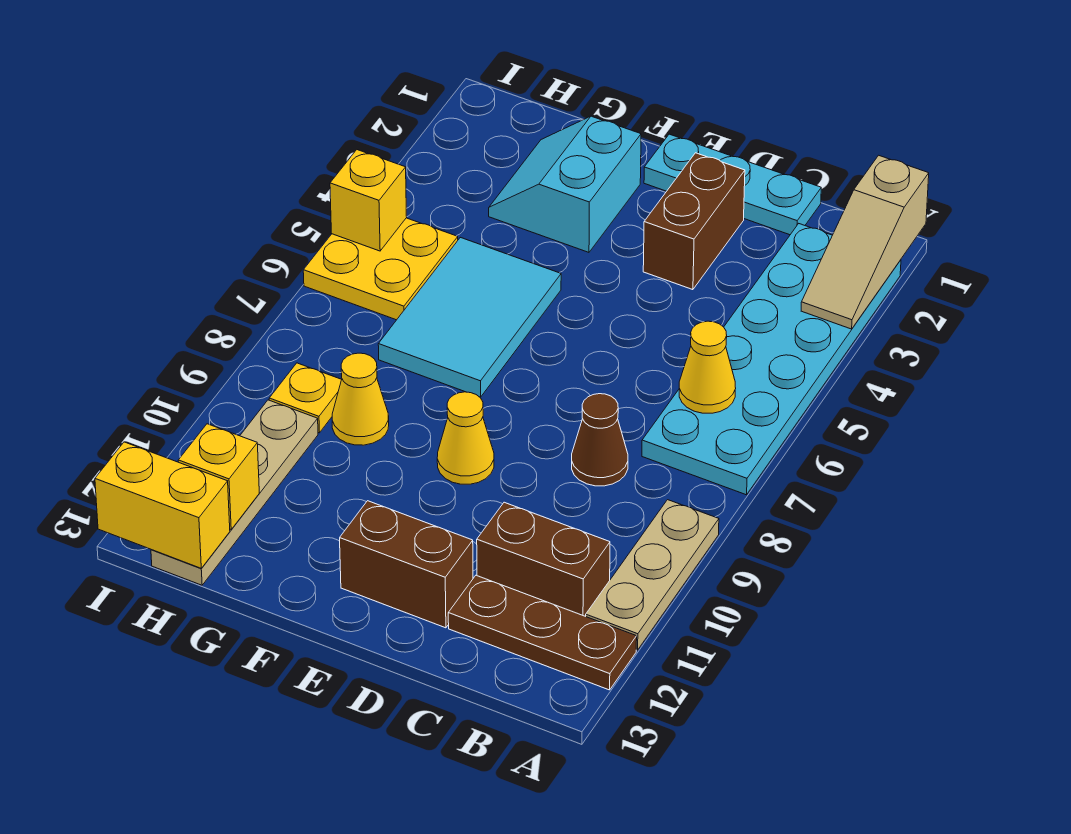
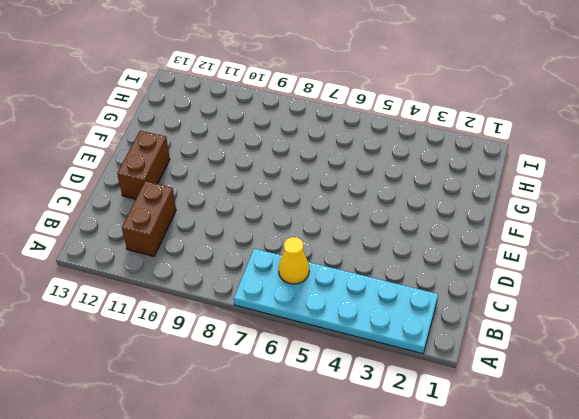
none -> tan 1x3 plate [586,500,719,650]
none -> brown 1x3 plate [448,575,637,690]
none -> cyan 1x3 plate [644,134,821,235]

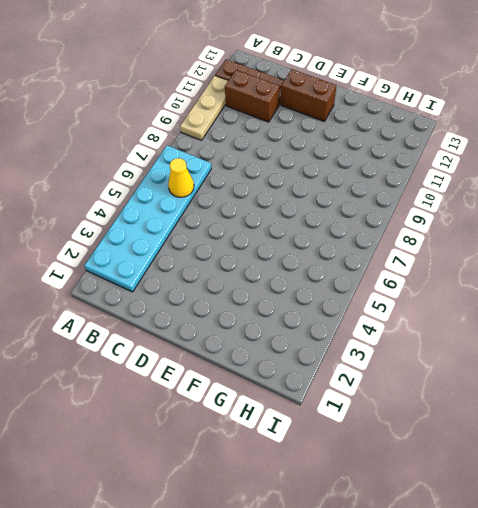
none -> cyan 1x3 plate [644,134,821,235]
none -> brown 1x1 cone [572,394,628,486]
none -> brown 1x2 brick [643,153,745,290]

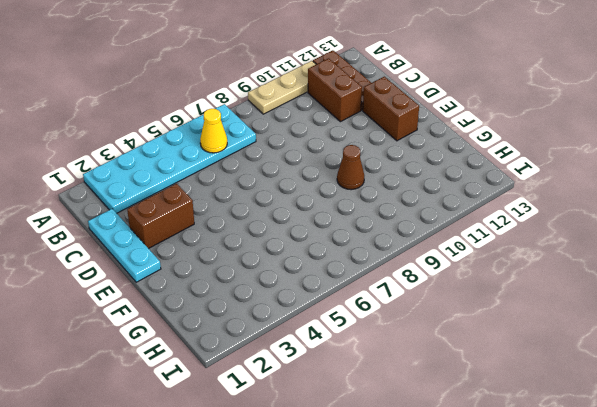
brown 1x1 cone [337,145,364,190] -> brown 1x1 cone moved to [572,394,628,486]
none -> yellow 1x1 cone [437,392,494,484]
none -> cyan 2x2 slope [489,116,641,252]
none -> cyan 2x3 tile [378,237,561,397]

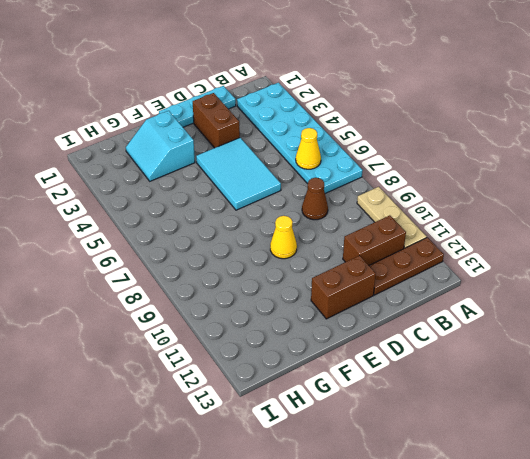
cyan 2x3 tile [196,138,281,210] -> cyan 2x3 tile moved to [378,237,561,397]
none -> yellow 1x1 cone [332,353,389,445]
none -> yellow 2x2 plate [303,218,458,320]
none -> yellow 1x1 plate [269,363,342,433]

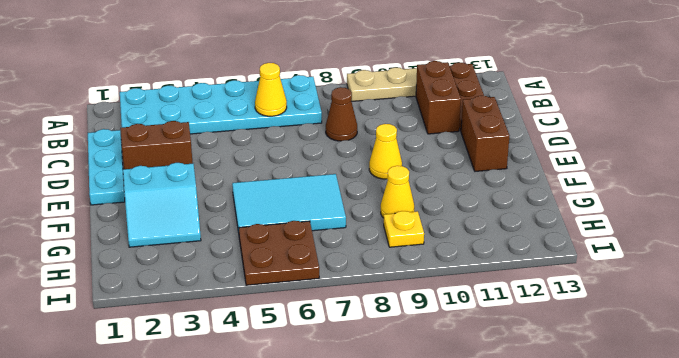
brown 2x2 plate [239,221,319,285] -> yellow 2x2 plate [303,218,458,320]
none -> tan 1x4 plate [151,400,318,585]
none -> tan 1x3 slope [801,155,929,329]
none -> yellow 1x1 brick [178,424,259,529]

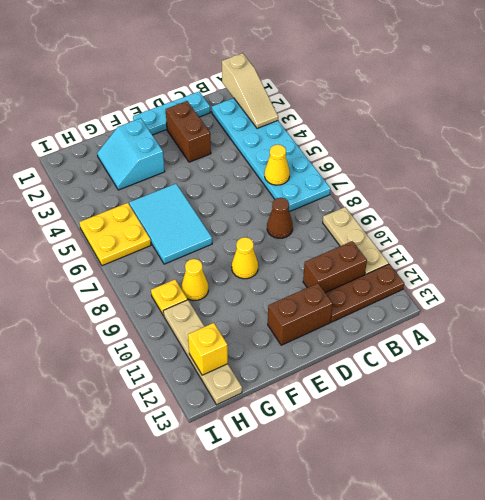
none -> yellow 1x2 brick [95,442,230,568]
none -> yellow 1x1 brick [330,150,407,251]

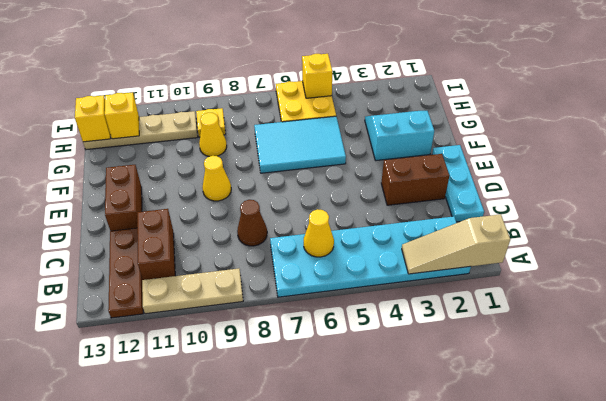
yellow 1x1 brick [75,95,111,142] -> yellow 1x2 brick [95,442,230,568]

